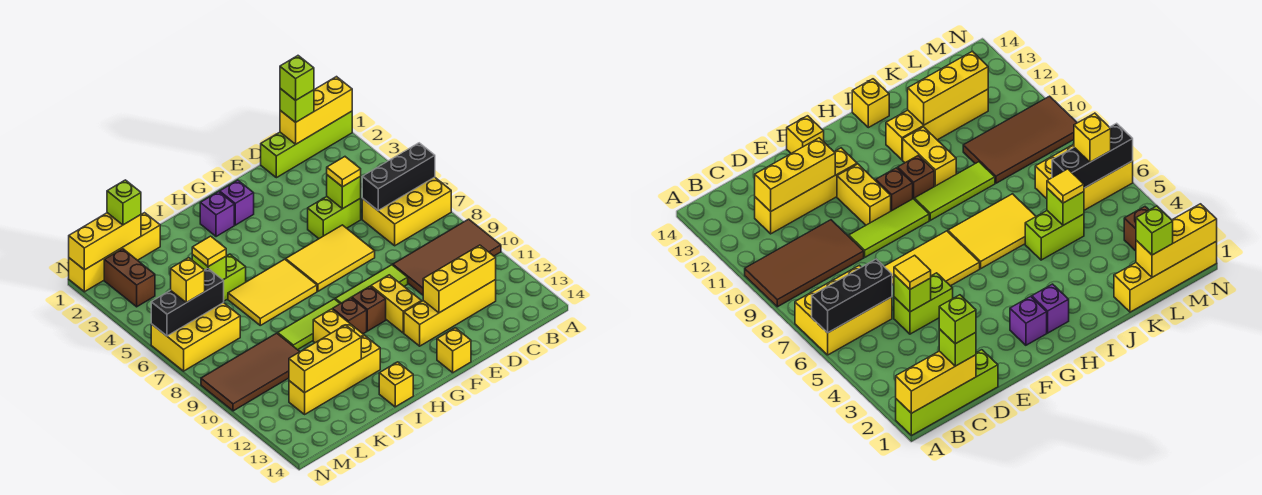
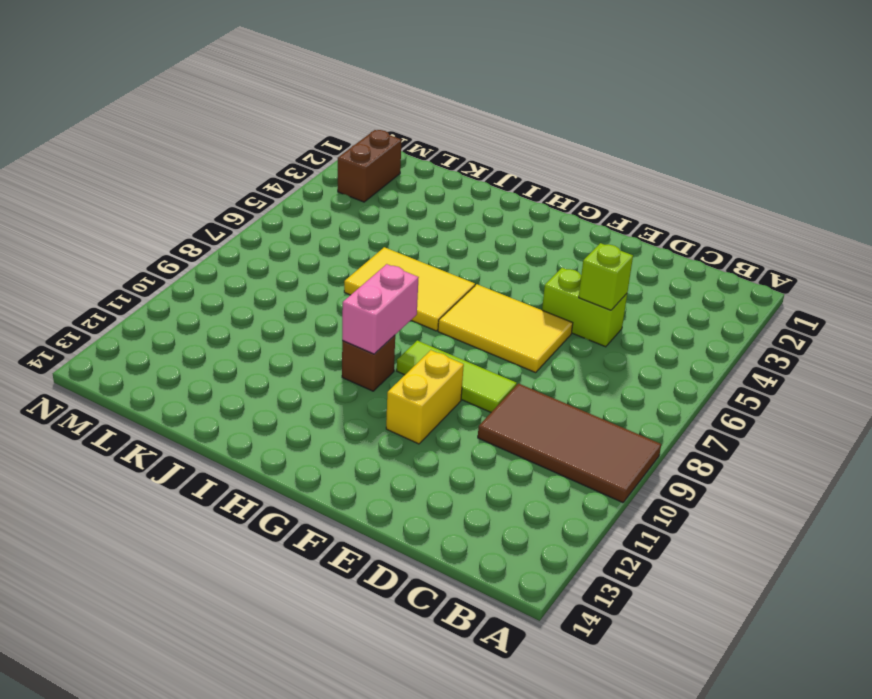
pink 1x2 brick [342,264,419,354] -> none
none -> lime 1x4 brick [261,111,352,178]
none -> yellow 2x3 brick [362,177,451,246]
none -> yellow 1x4 brick [404,280,496,346]
none -> yellow 1x1 brick [437,328,471,373]

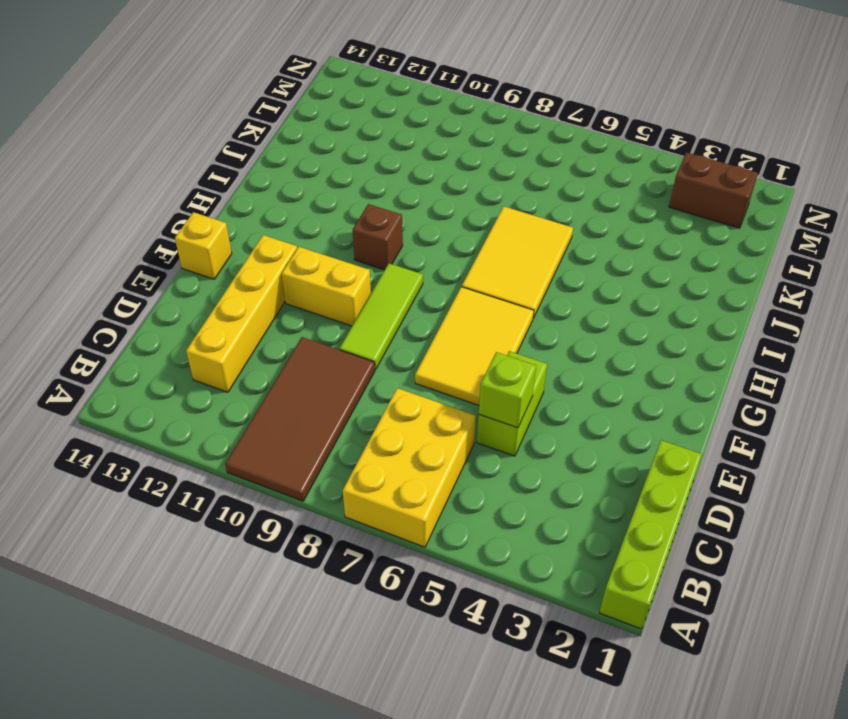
none -> purple 1x1 brick [220,180,254,225]
none -> brown 1x1 brick [352,286,386,331]
none -> purple 1x1 brick [200,192,234,237]
none -> lime 1x3 tile [278,299,340,350]

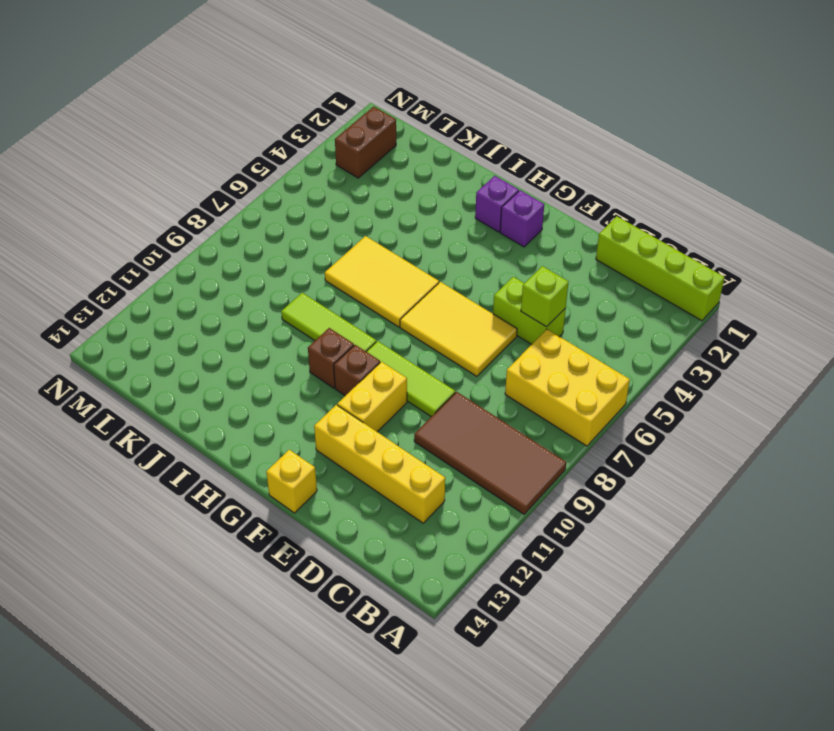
none -> yellow 1x2 brick [313,309,364,343]
none -> yellow 1x4 brick [289,335,380,414]
none -> yellow 1x1 brick [379,362,413,407]
none -> lime 1x2 brick [223,254,246,301]

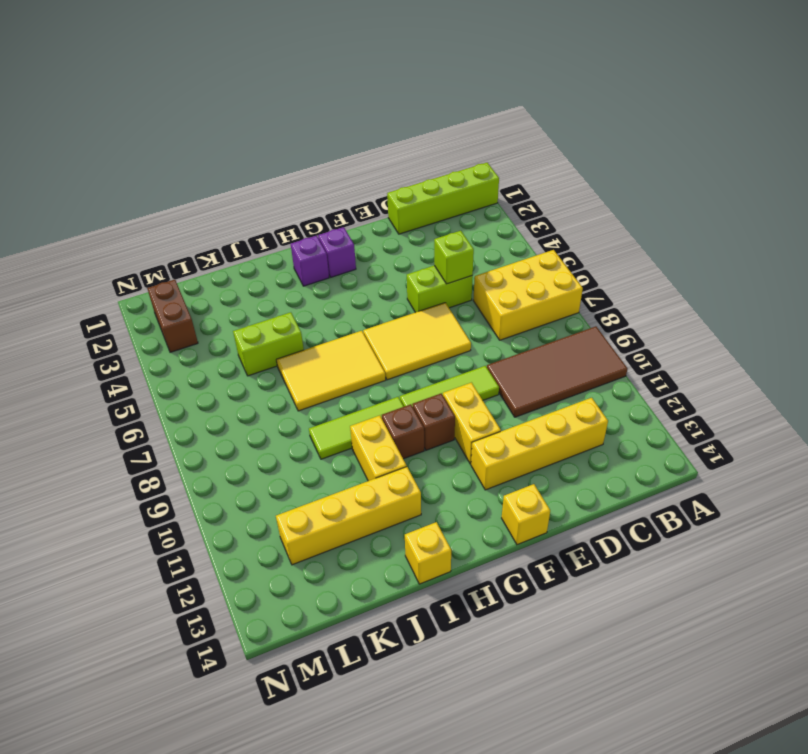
none -> yellow 1x4 brick [69,213,160,292]
none -> brown 2x4 tile [201,333,300,411]
none -> yellow 2x3 brick [151,303,240,371]
none -> yellow 1x3 brick [280,77,352,144]

